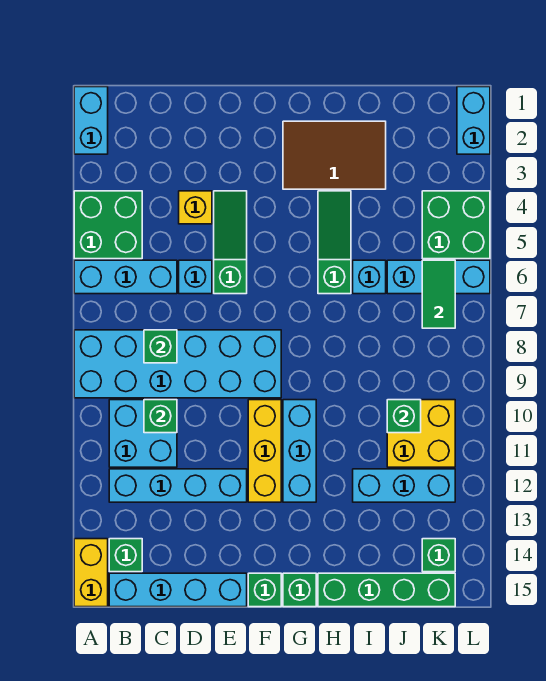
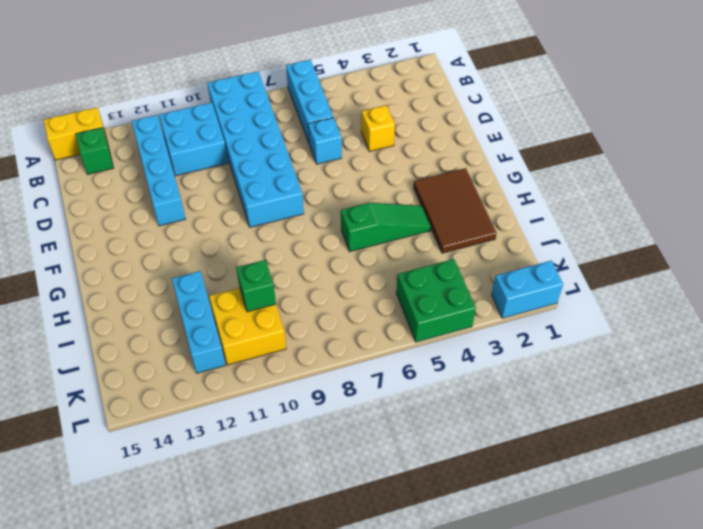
none -> cyan 1x2 brick [74,87,108,154]
none -> green 2x2 brick [74,191,142,259]
none -> cyan 1x4 brick [109,573,247,607]
none -> green 1x3 slope [214,191,247,294]

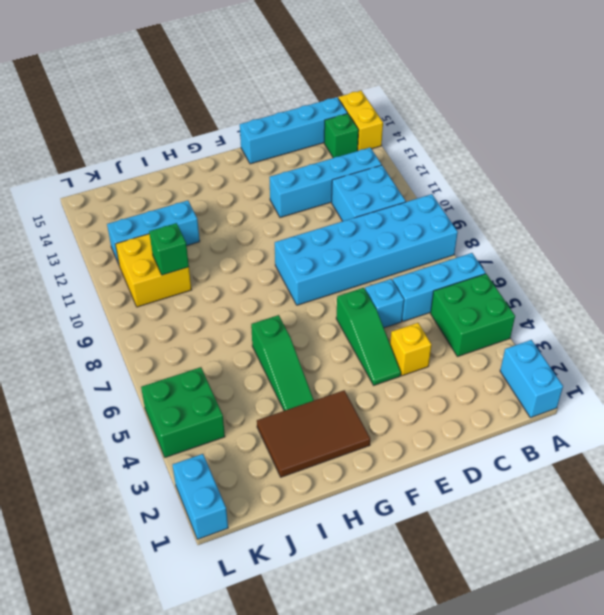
none -> yellow 1x3 brick [248,400,281,502]
none -> green 1x1 brick [248,573,281,607]
none -> cyan 1x3 brick [283,400,316,502]
none -> green 1x1 brick [283,573,316,607]

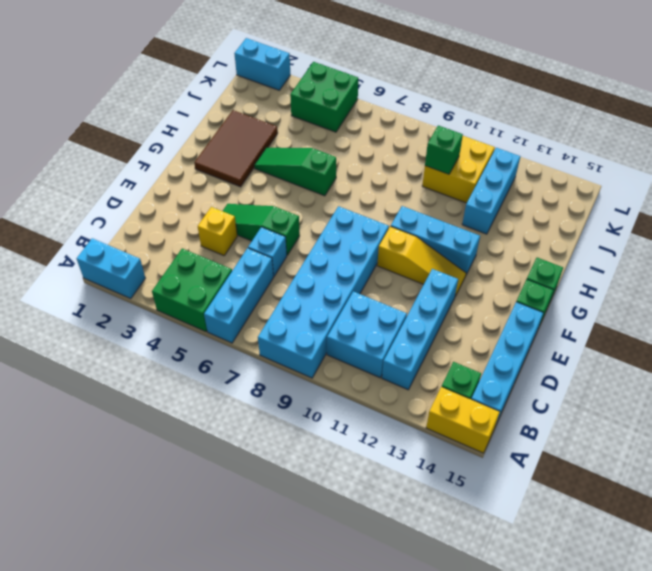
yellow 1x3 slope [377,226,466,296] -> yellow 1x3 brick [248,400,281,502]
none -> green 1x4 brick [318,573,455,607]
none -> cyan 1x1 brick [353,260,386,294]
none -> cyan 1x3 brick [387,260,490,294]
none -> green 1x1 brick [422,539,455,572]

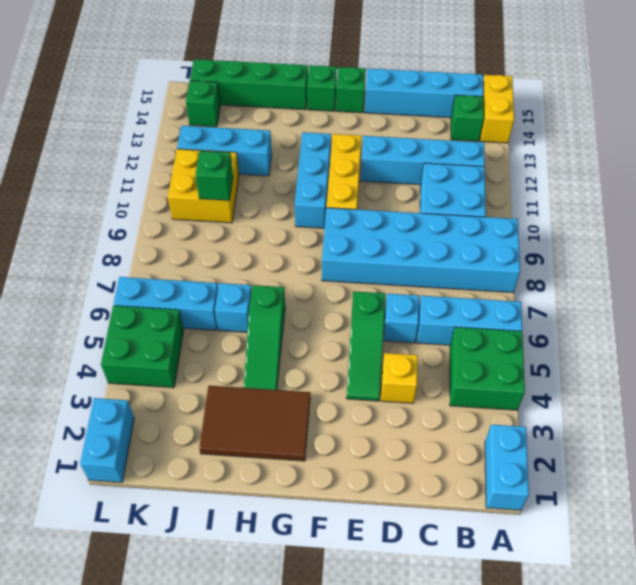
none -> green 1x1 brick [144,330,177,363]
none -> green 1x1 brick [144,400,177,433]
none -> green 1x2 tile [422,260,455,328]

